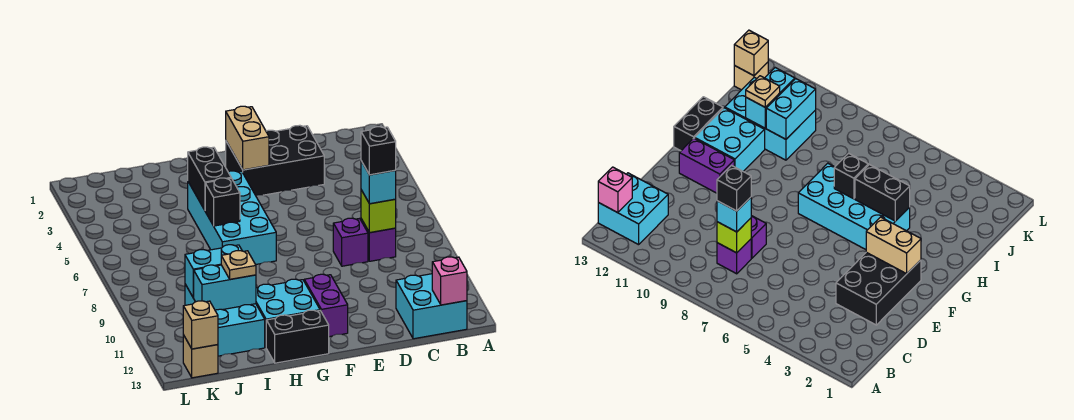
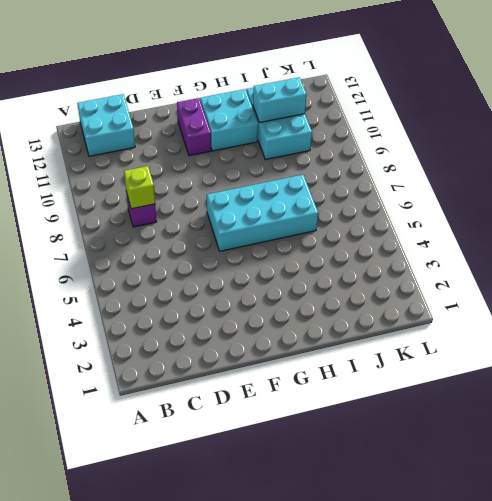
cyan 2x4 brick [207,175,318,251] -> cyan 2x4 brick turned to [188,171,276,265]
none -> black 2x3 brick [226,125,324,196]
none -> purple 1x1 brick [333,218,368,266]
none -> black 1x2 brick [266,310,329,363]

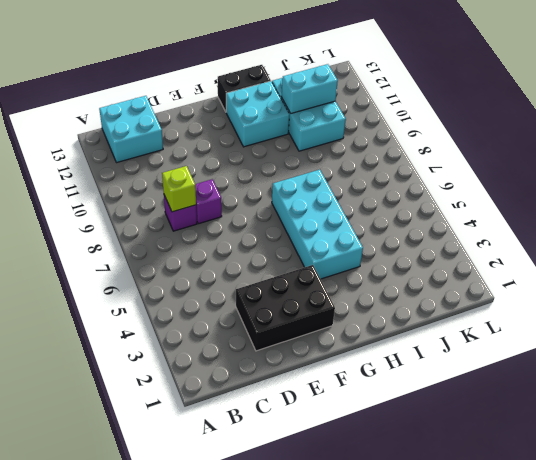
none -> purple 1x2 brick [304,274,348,337]
none -> tan 1x1 brick [183,335,218,378]
none -> pink 1x1 brick [432,257,467,305]

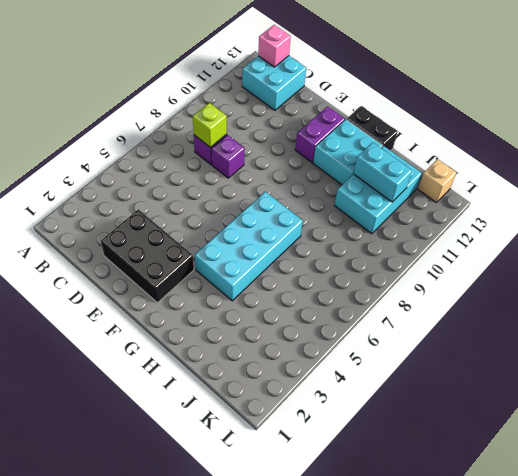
none -> tan 1x2 brick [226,106,269,170]
none -> black 1x2 brick [188,147,231,210]
none -> black 1x1 brick [205,178,240,226]

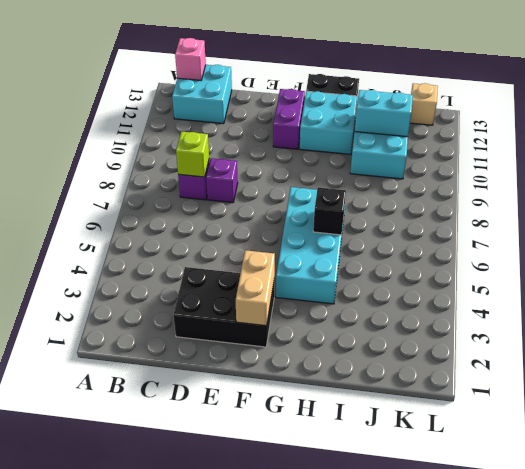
none -> black 1x2 brick [188,147,231,210]
none -> cyan 1x2 brick [185,245,242,297]
none -> tan 1x1 brick [183,301,218,349]

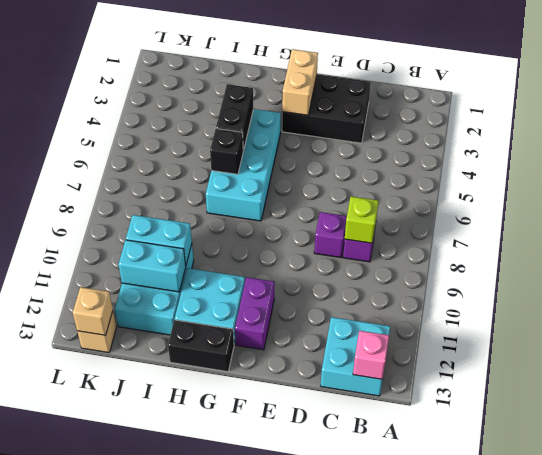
none -> cyan 1x1 brick [361,161,396,204]
none -> tan 1x1 plate [221,251,256,279]
none -> black 1x1 brick [361,127,396,175]

